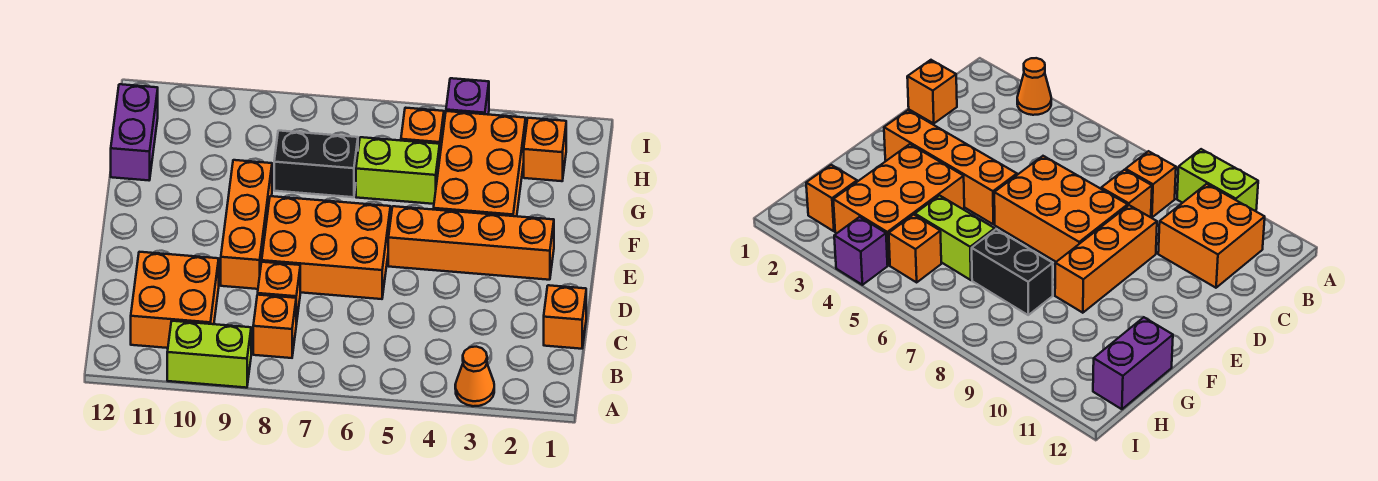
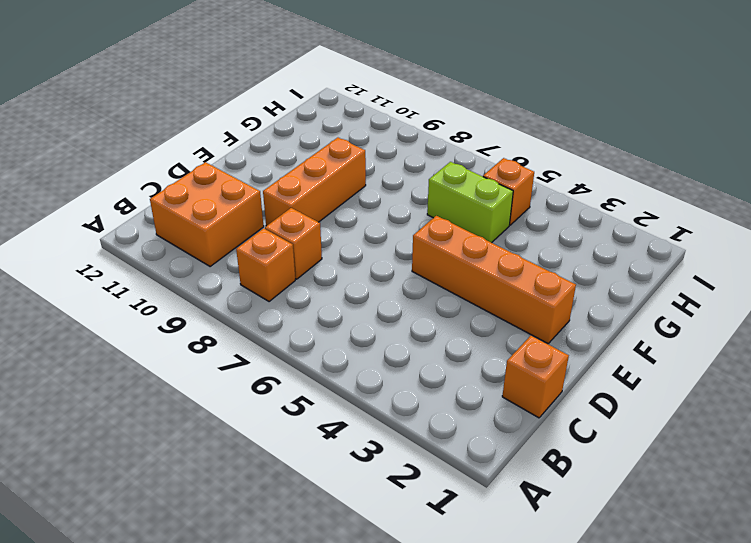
none -> orange 1x1 cone [455,347,494,406]
none -> lime 1x2 brick [167,321,251,388]
none -> orange 2x3 brick [262,196,390,299]

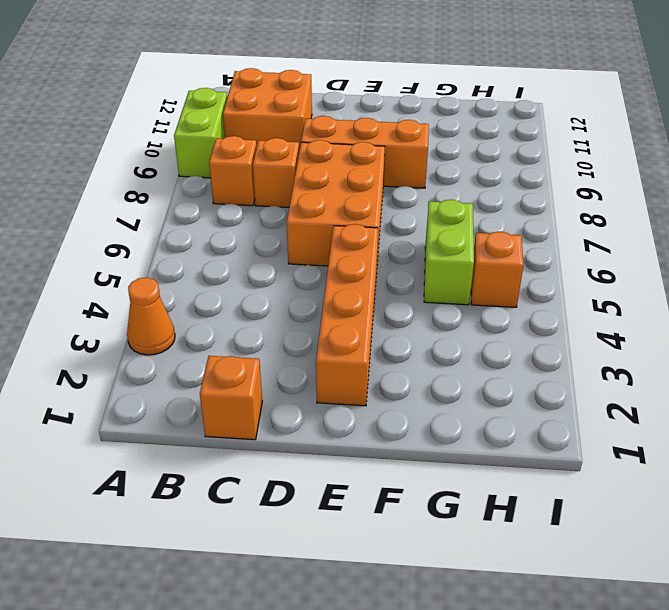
none -> orange 2x3 brick [434,111,526,216]
none -> black 1x2 brick [274,131,358,197]
none -> purple 1x2 brick [111,84,158,180]

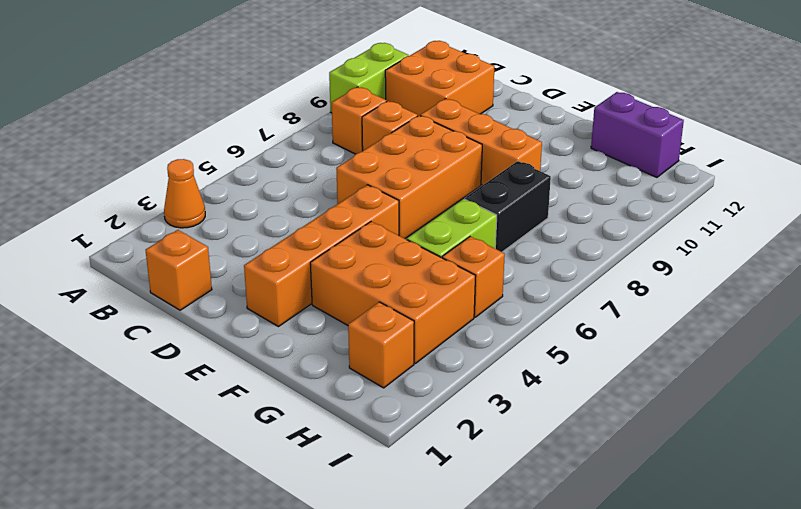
none -> purple 1x1 brick [446,78,489,115]

